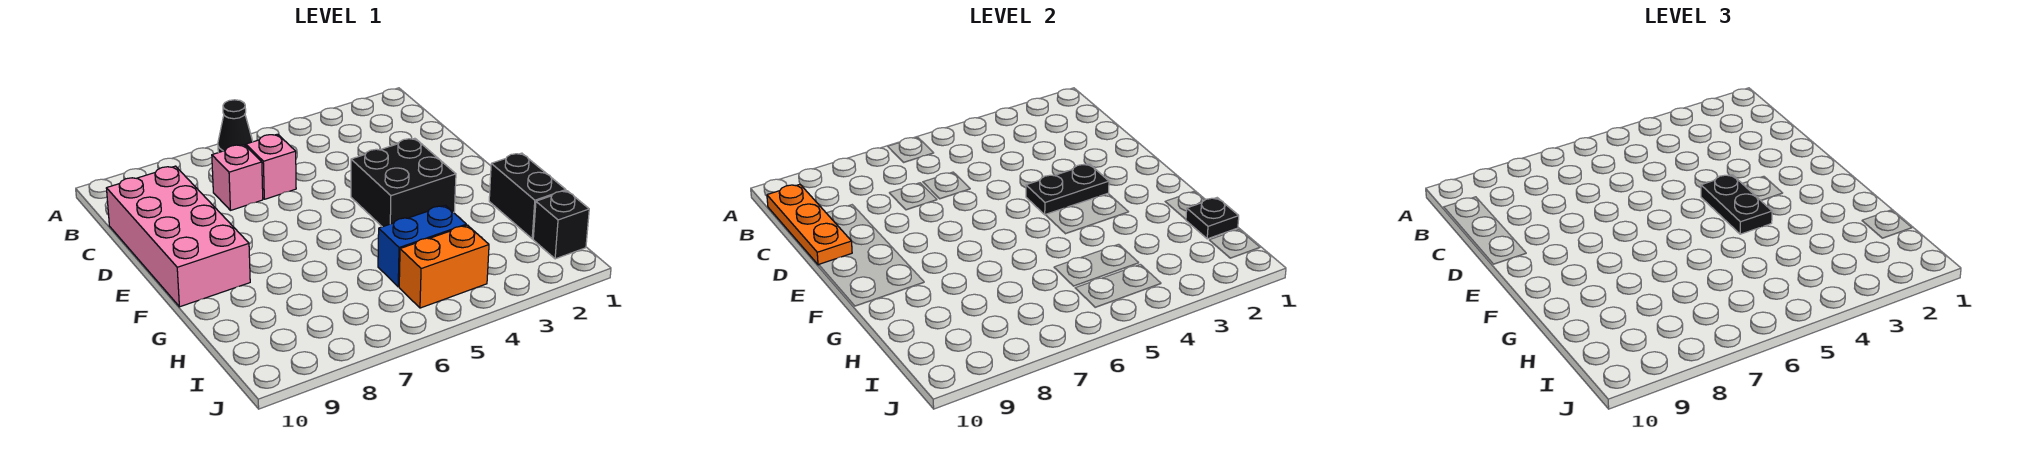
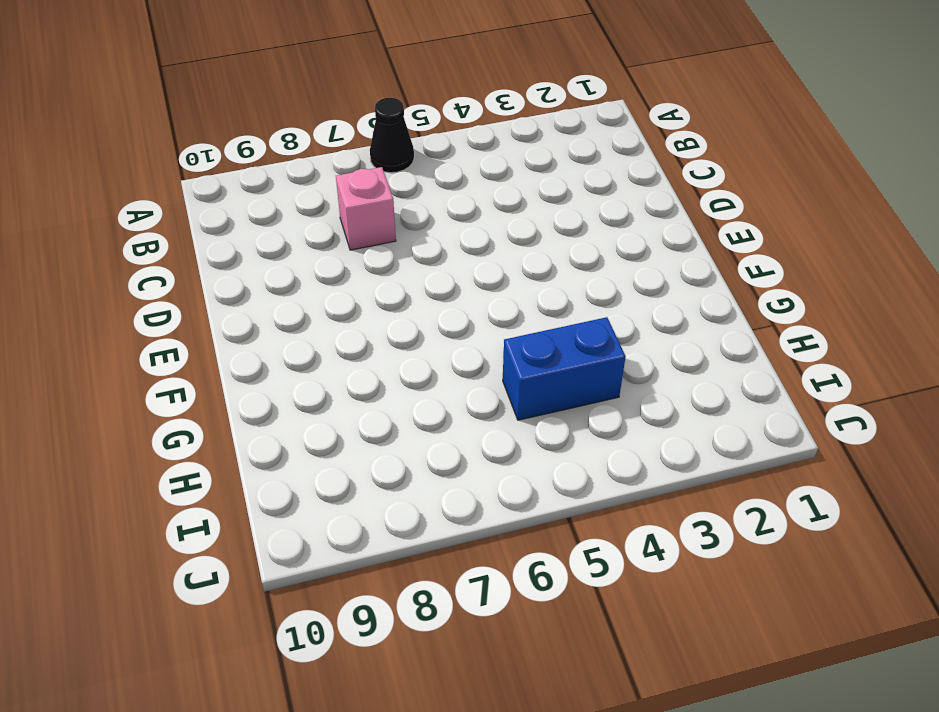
none -> pink 1x1 brick [246,134,296,199]
none -> pink 2x4 brick [106,166,250,307]
none -> black 2x2 brick [351,138,456,227]

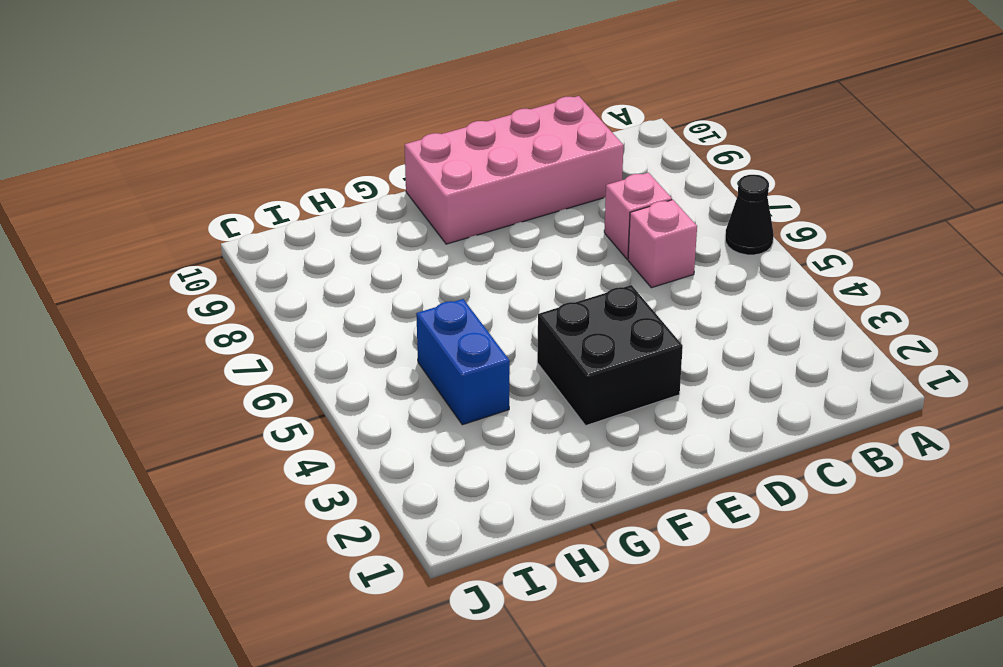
none -> black 1x2 brick [489,153,566,239]
none -> black 1x1 brick [533,191,589,259]
none -> orange 1x2 brick [399,225,489,308]

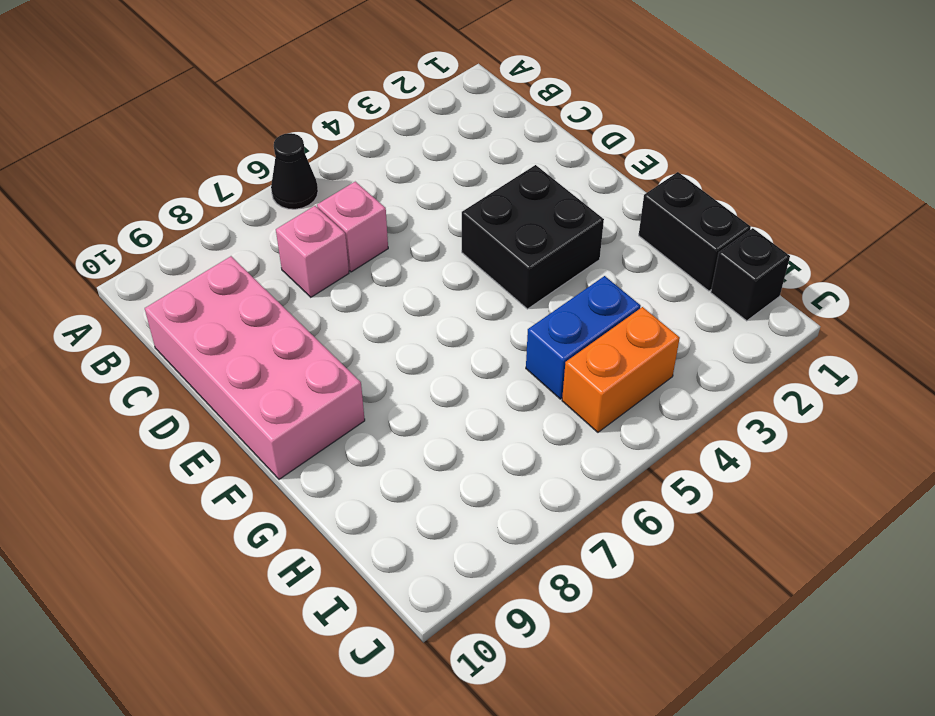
none -> orange 1x3 plate [767,184,852,265]
none -> black 1x2 plate [1026,164,1109,215]
none -> black 1x1 plate [1186,198,1239,239]

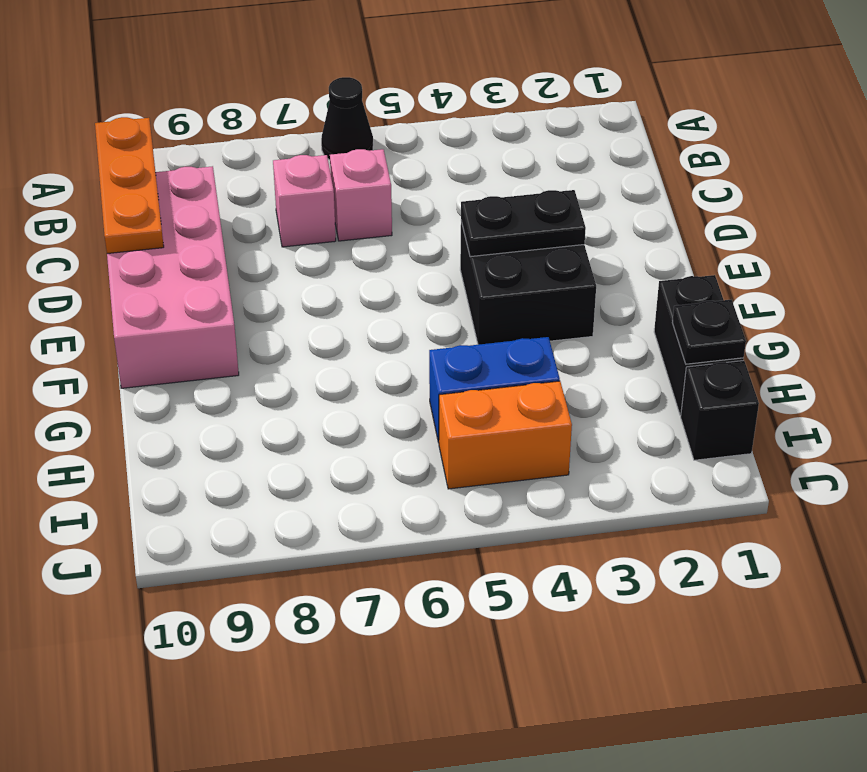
none -> black 1x2 plate [1701,175,1772,234]

